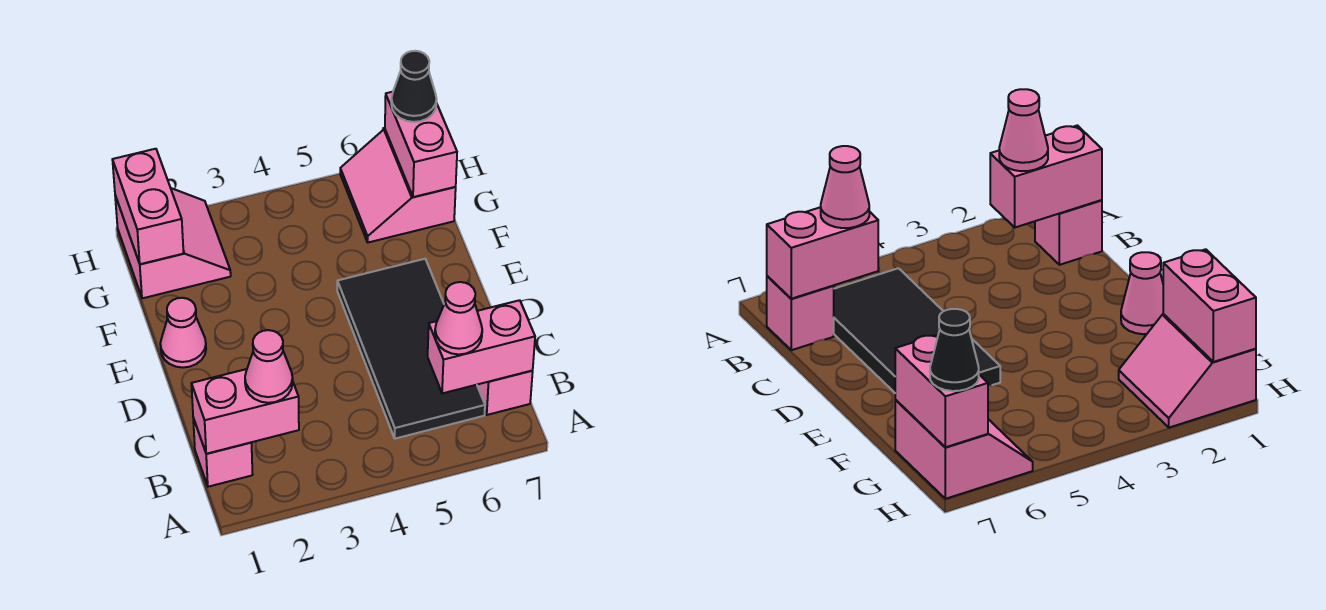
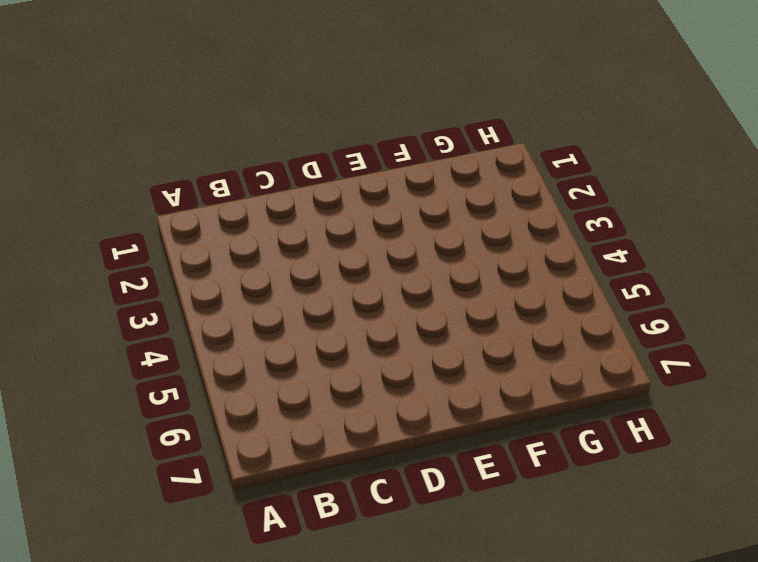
none -> pink 1x1 brick [193,418,253,487]
none -> black 2x4 tile [337,259,485,439]
none -> pink 1x1 brick [477,371,533,415]

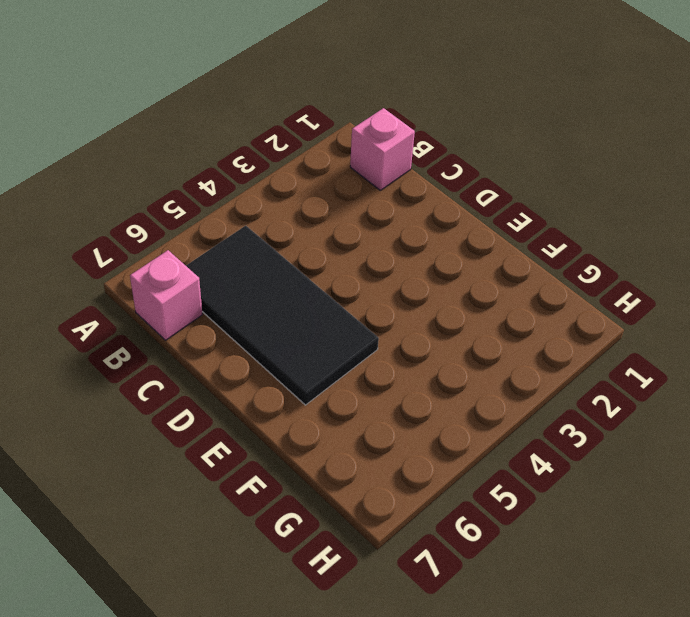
none -> pink 1x1 cone [160,298,206,368]
none -> pink 2x2 slope [115,188,231,298]
none -> pink 2x2 slope [340,129,456,242]

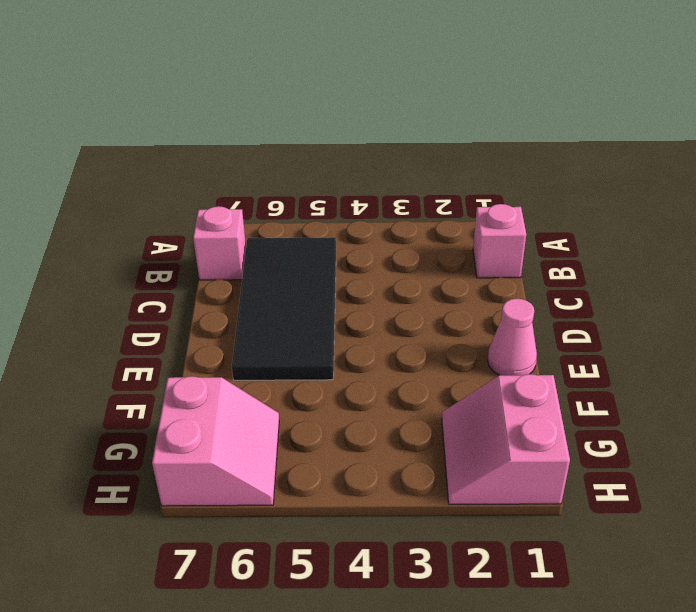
none -> pink 1x2 brick [191,369,299,454]
none -> pink 1x2 brick [428,300,535,393]
none -> pink 1x2 brick [112,149,184,264]

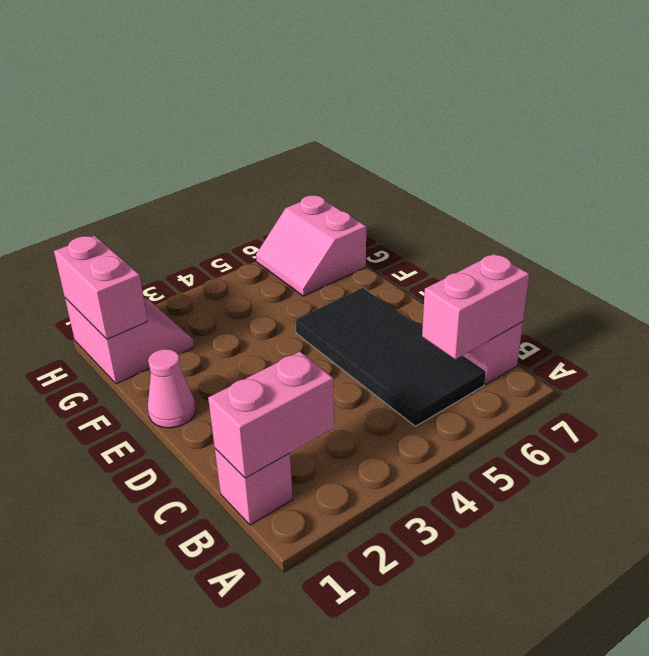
none -> pink 1x2 brick [385,92,457,197]
none -> pink 1x1 cone [245,330,293,403]
none -> pink 1x1 cone [435,282,482,354]

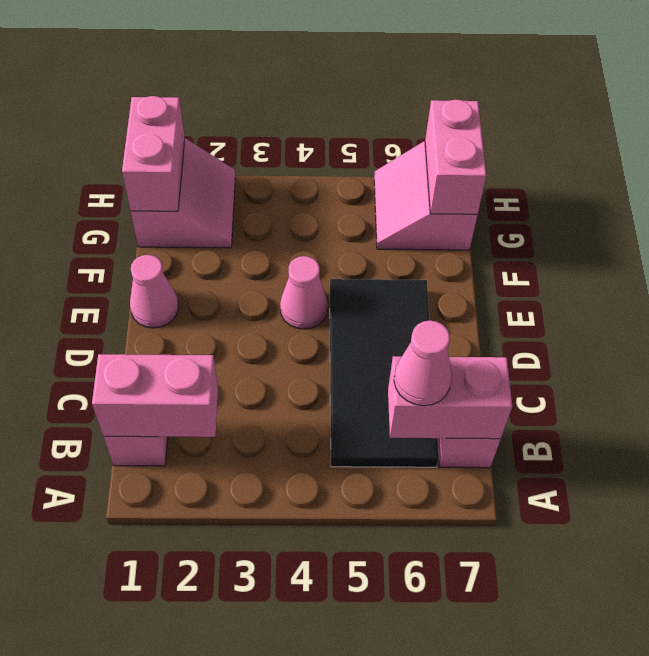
pink 1x1 cone [280,256,328,329] -> pink 1x1 cone moved to [245,330,293,403]
none -> black 1x1 cone [391,51,437,122]

